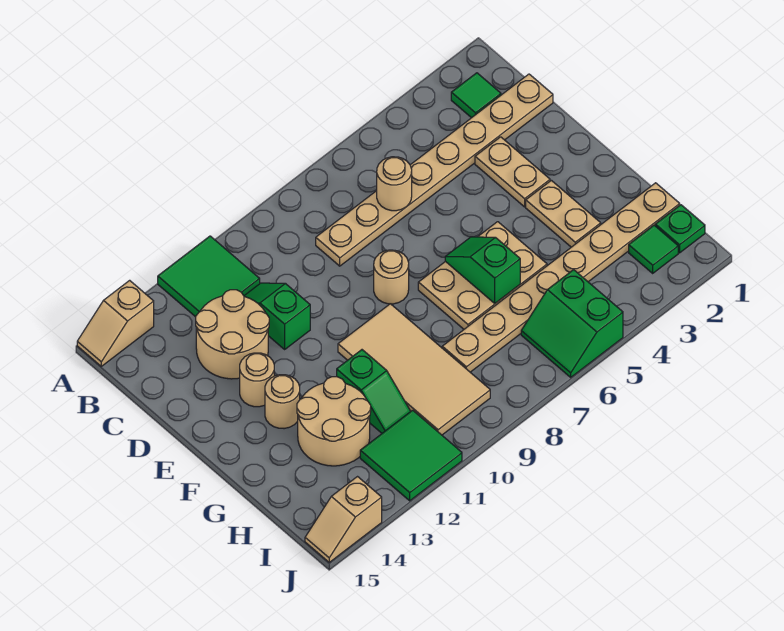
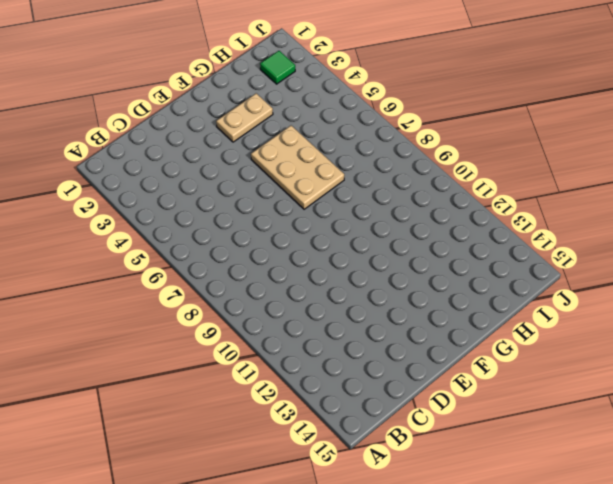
none -> green 2x2 tile [158,236,260,317]
none -> tan 1x2 slope [77,280,154,366]
none -> green 1x1 tile [451,73,501,118]

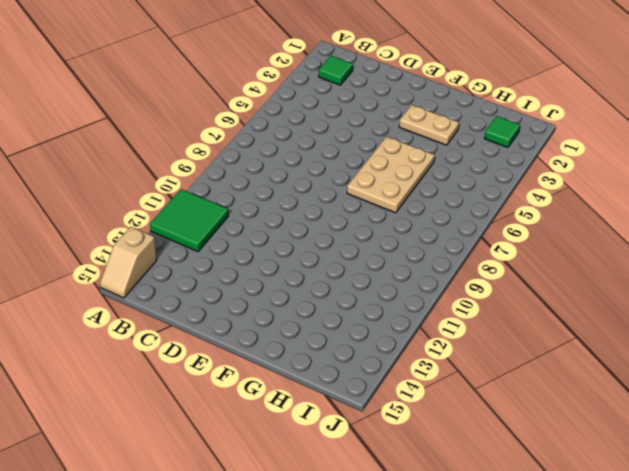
none -> tan 1x8 plate [316,74,553,266]
none -> green 1x2 slope [244,283,310,349]
none -> tan 2x2 round brick [196,290,269,379]

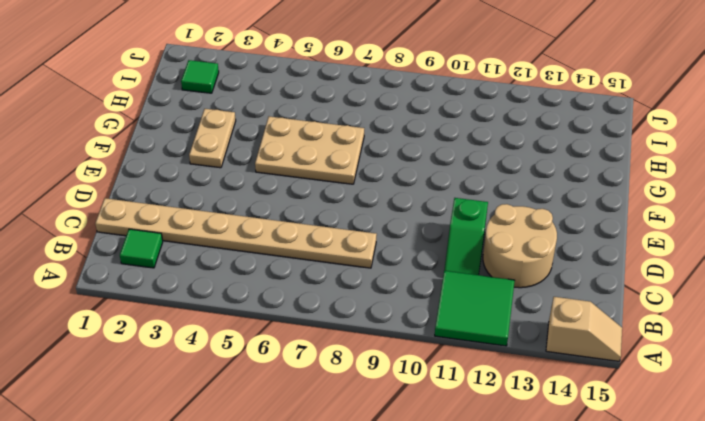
none -> tan 1x2 plate [475,137,550,207]
none -> tan 1x1 round brick [374,250,409,304]
none -> tan 1x1 round brick [240,353,274,407]

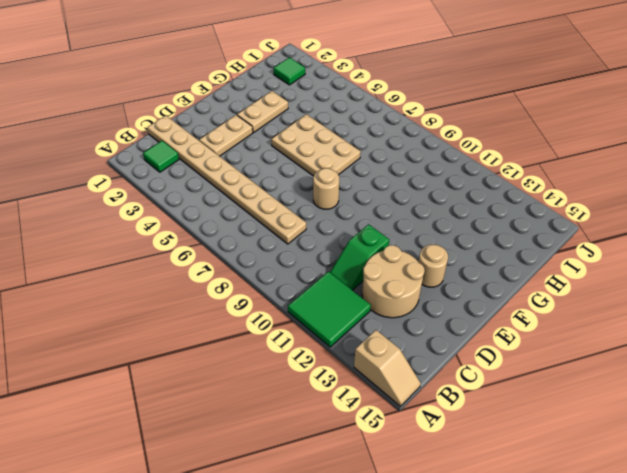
none -> tan 2x4 tile [338,304,490,435]
none -> tan 1x1 round brick [265,375,300,429]
none -> green 1x2 slope [337,350,411,433]

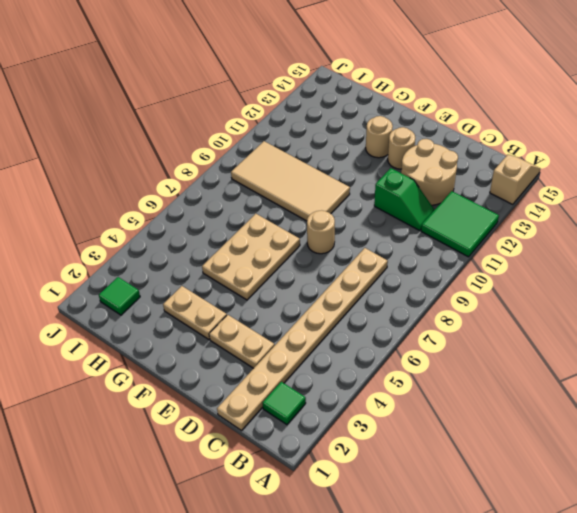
none -> green 1x2 slope [337,350,411,433]
none -> tan 2x2 round brick [297,377,371,466]
none -> tan 1x8 plate [442,183,680,372]

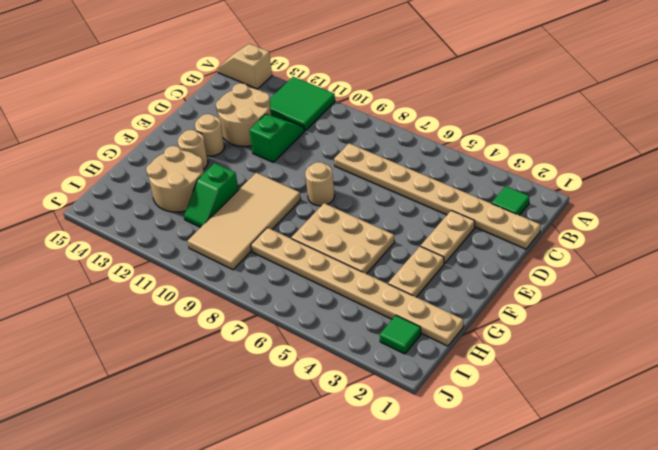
none -> green 1x1 plate [655,205,705,253]
none -> green 2x2 slope [521,270,623,377]
none -> green 2x2 tile [360,410,462,501]

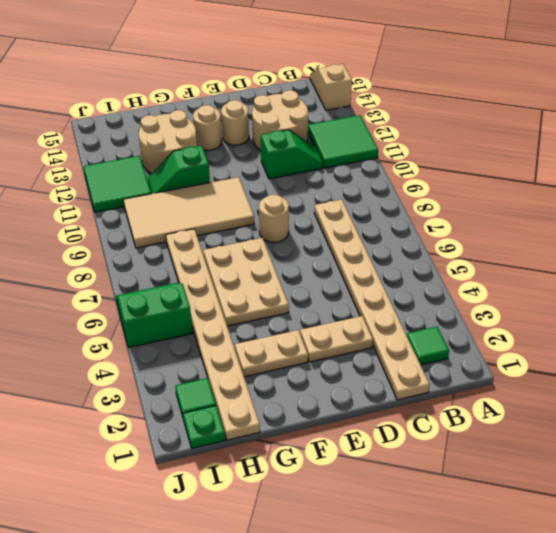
none -> tan 1x2 slope [305,477,382,562]
none -> tan 1x1 round brick [377,157,412,211]
none -> green 1x2 slope [445,237,520,303]

